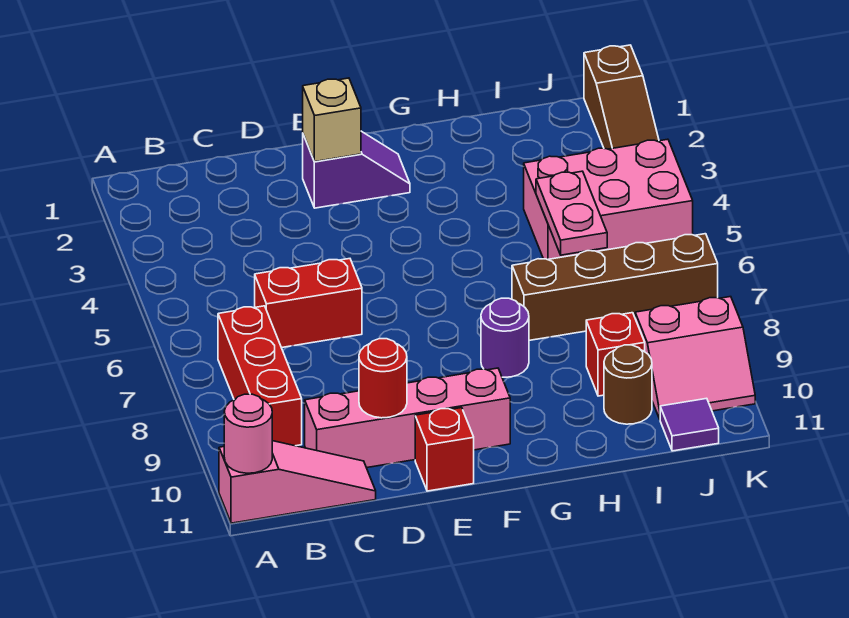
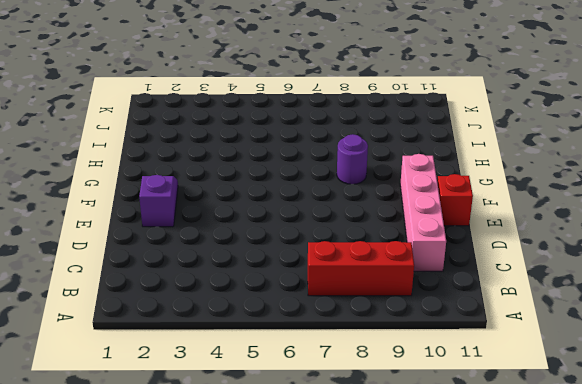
none -> pink 1x3 slope [219,441,376,523]
none -> red 1x2 brick [255,259,362,348]
none -> brown 1x4 brick [512,234,718,340]

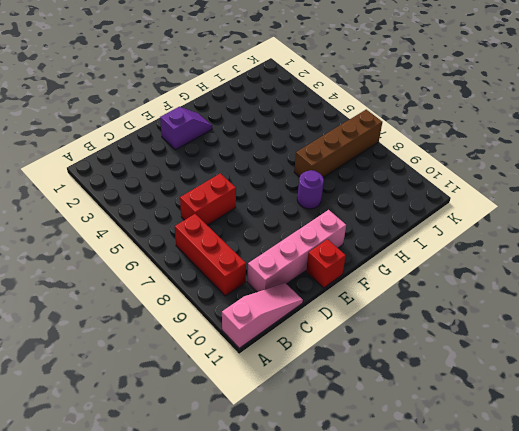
none -> pink 2x3 brick [524,139,693,260]
none -> red 1x1 brick [586,313,645,396]
none -> brown 1x1 round brick [604,345,652,424]

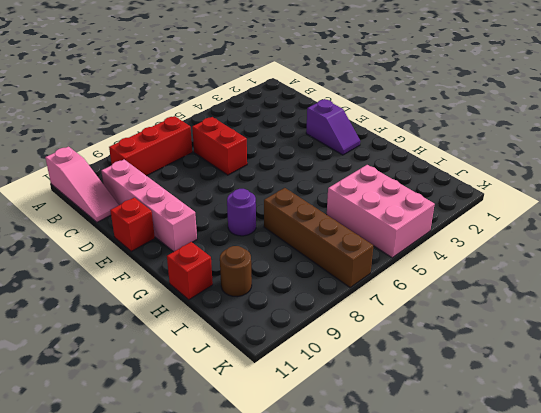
red 1x1 brick [167,242,213,300] -> red 1x1 brick moved to [586,313,645,396]
none -> pink 2x2 slope [635,297,755,419]
none -> purple 1x1 tile [660,398,719,451]
none -> brown 1x3 slope [584,45,659,149]

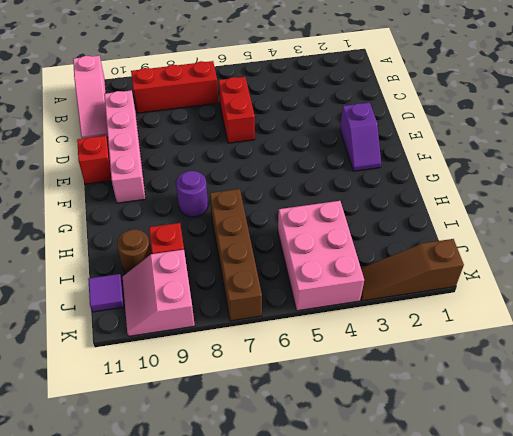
none -> pink 1x1 round brick [224,394,272,473]
none -> red 1x1 round brick [359,339,407,418]
none -> tan 1x1 brick [303,78,361,162]

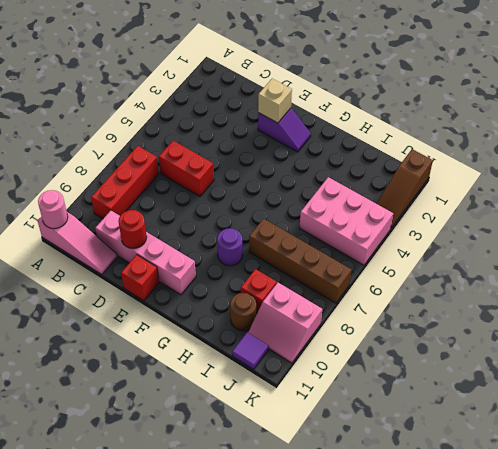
none -> pink 1x2 plate [536,171,607,255]

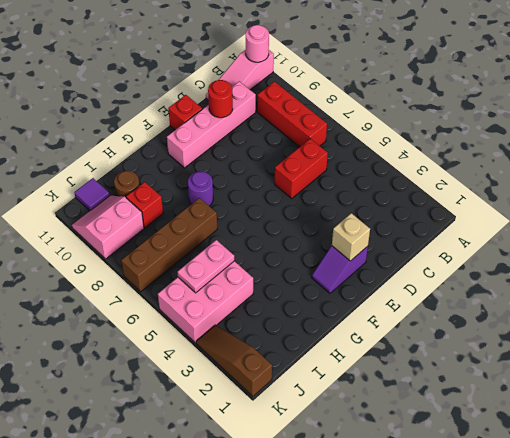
pink 1x2 plate [177,240,234,293] -> pink 1x2 plate turned to [536,171,607,255]

